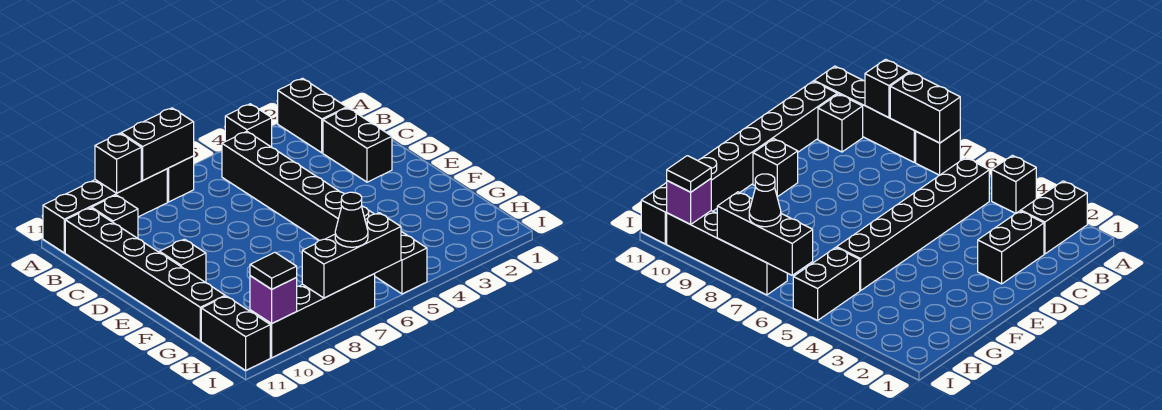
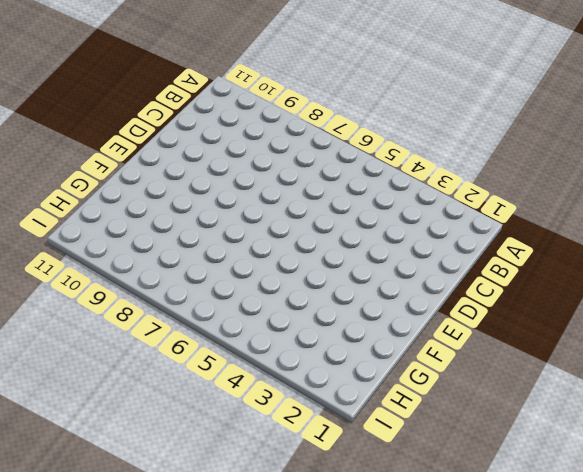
none -> black 1x2 brick [278,78,347,153]
none -> black 1x1 brick [225,104,272,147]
none -> black 1x1 brick [167,156,194,202]

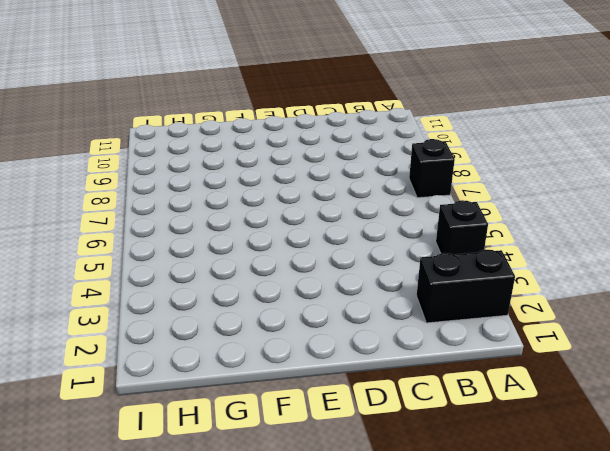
none -> black 1x4 brick [43,169,167,253]
none -> black 1x6 brick [222,131,374,240]
none -> black 1x1 brick [92,195,138,238]

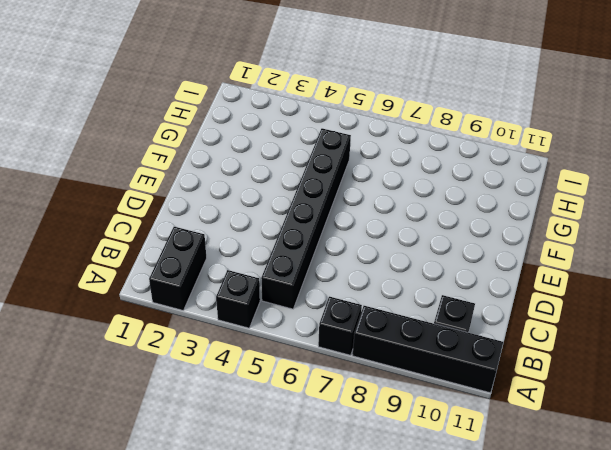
none -> black 1x6 brick [65,208,225,341]
none -> black 1x2 brick [323,108,392,182]
none -> black 1x1 brick [160,239,206,283]

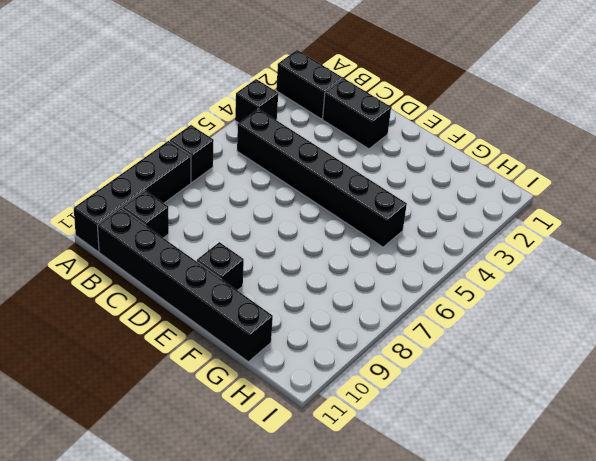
none -> black 1x2 brick [375,232,427,294]
none -> black 1x2 brick [201,296,270,370]
none -> black 1x4 brick [250,274,375,358]

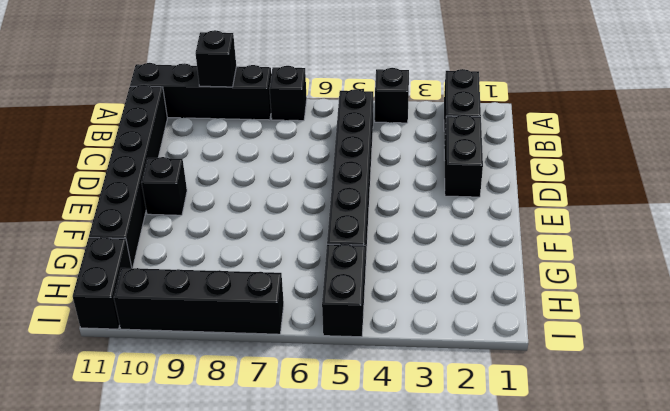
none -> black 1x1 brick [92,195,138,238]
none -> black 1x2 brick [121,108,194,180]
none -> black 1x3 brick [302,213,401,298]

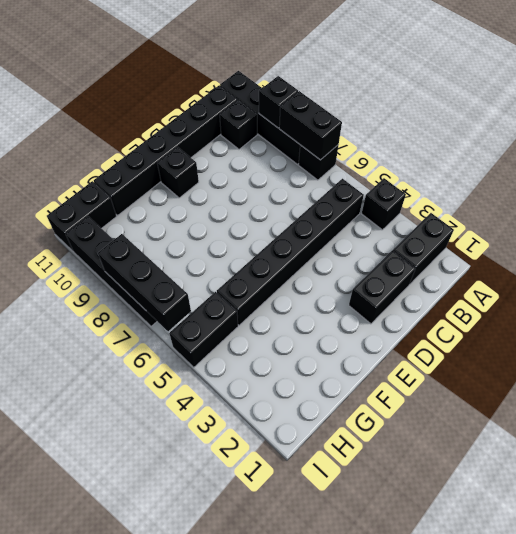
none -> purple 1x1 brick [250,276,297,324]
none -> black 1x1 cone [335,192,368,247]
none -> black 1x1 tile [250,252,297,289]

